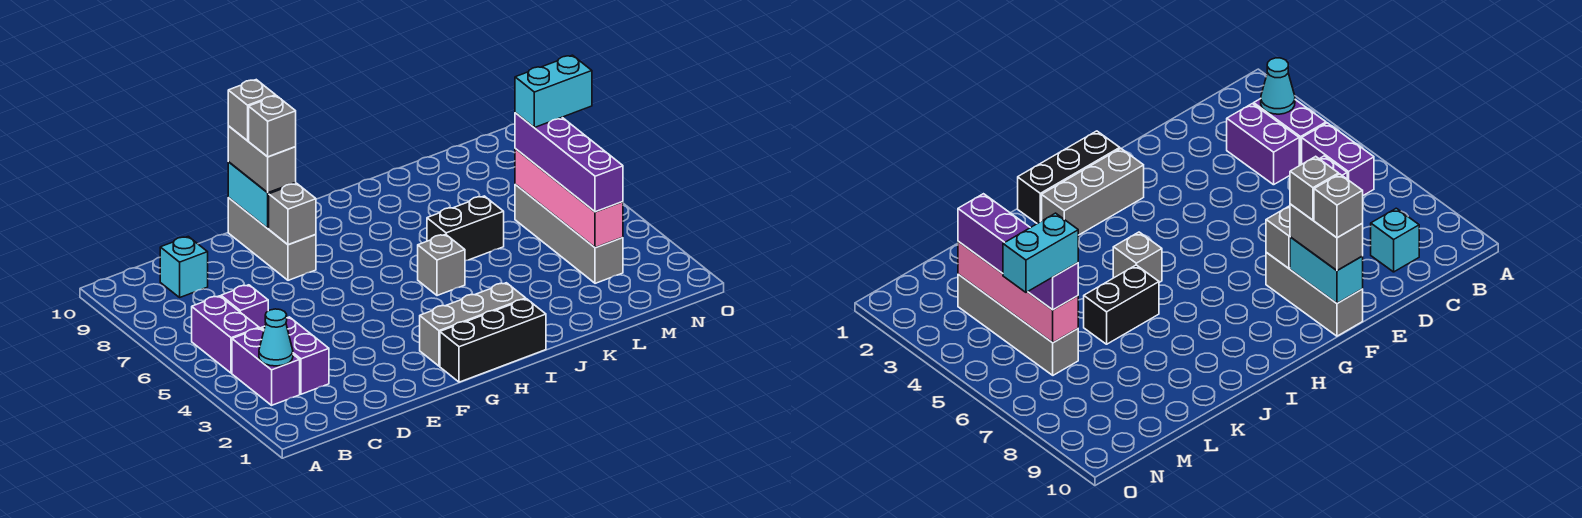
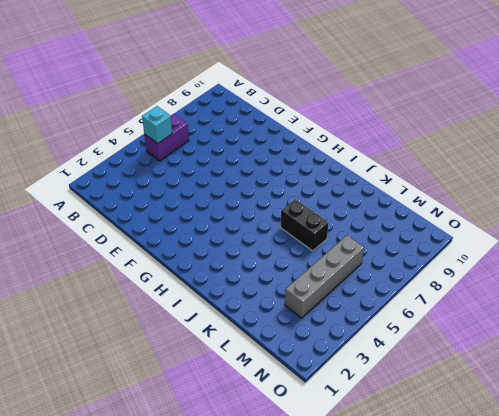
cyan 1x1 brick [142,106,172,144] -> cyan 1x1 brick moved to [160,237,208,297]
none -> purple 1x2 brick [232,328,300,405]
none -> purple 1x2 brick [261,317,329,394]
none -> purple 1x1 brick [221,285,268,328]

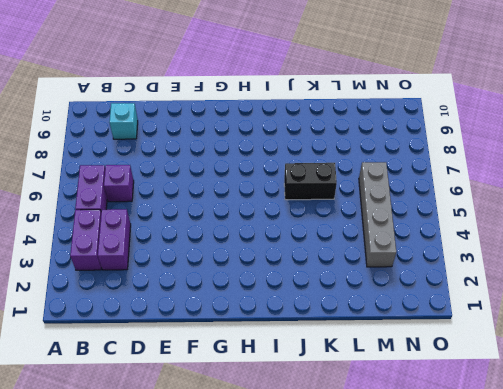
none -> grey 1x3 brick [228,198,316,280]
none -> black 1x3 brick [440,299,546,382]
none -> grey 1x3 brick [420,283,526,366]

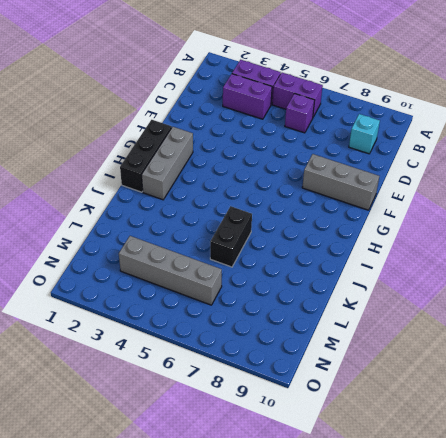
none -> grey 1x1 brick [418,234,465,296]
none -> cyan 1x1 cone [259,309,293,366]
none -> grey 1x1 brick [269,183,316,245]

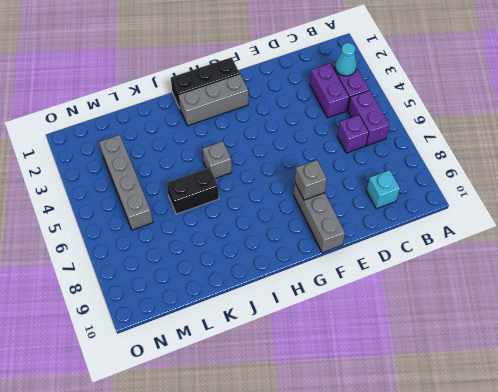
none -> cyan 1x2 brick [228,162,296,228]
none -> pink 1x4 brick [515,149,623,248]
none -> grey 1x2 brick [228,126,296,193]

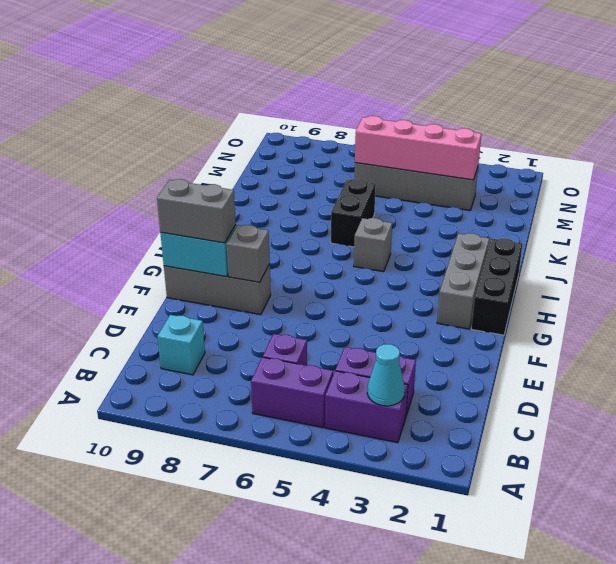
none -> purple 1x4 brick [515,113,623,212]
none -> grey 1x1 brick [249,96,296,157]
none -> grey 1x1 brick [228,80,276,141]

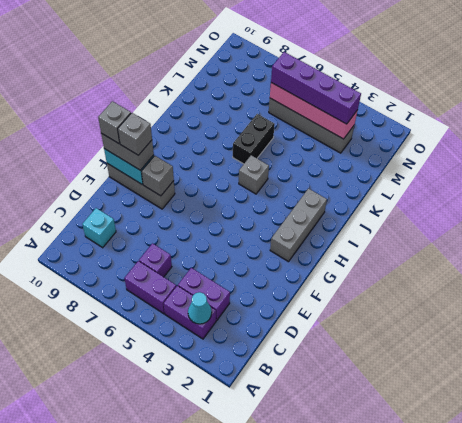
none -> black 1x3 brick [440,299,546,382]
none -> cyan 1x2 brick [515,55,592,128]

